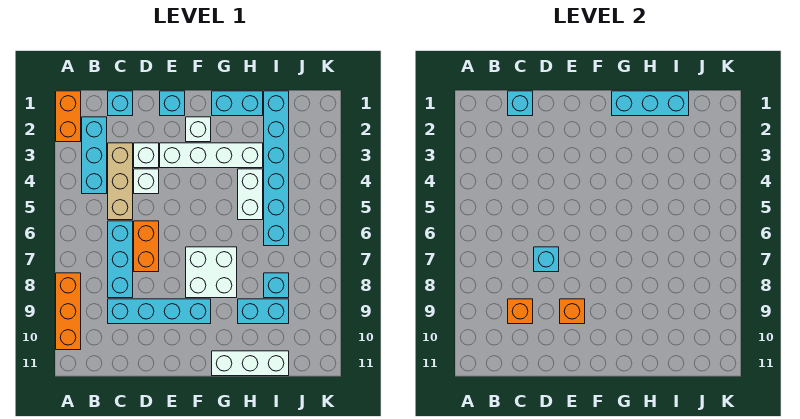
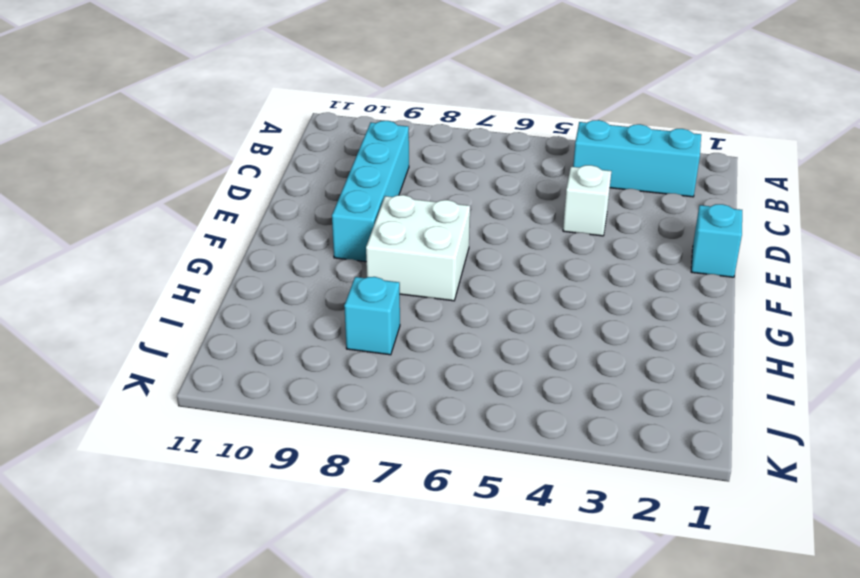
none -> orange 1x2 brick [56,91,81,142]
none -> orange 1x3 brick [56,273,81,350]
none -> cyan 1x1 brick [108,91,133,116]

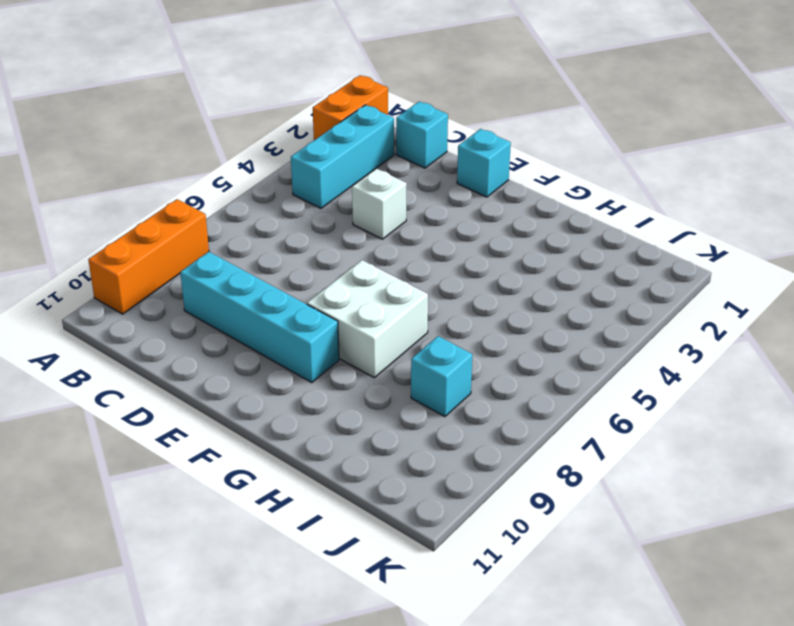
none -> tan 1x3 brick [108,143,133,220]
none -> cyan 1x3 brick [108,221,133,298]
none -> white 1x1 brick [134,143,159,168]

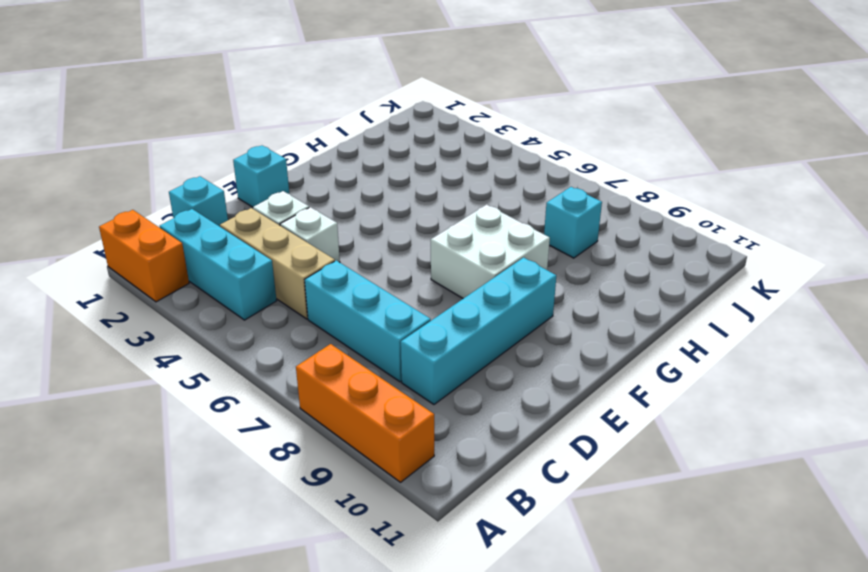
none -> orange 1x2 brick [134,221,159,272]
none -> white 1x4 brick [160,143,263,168]
none -> white 1x1 brick [186,117,211,142]

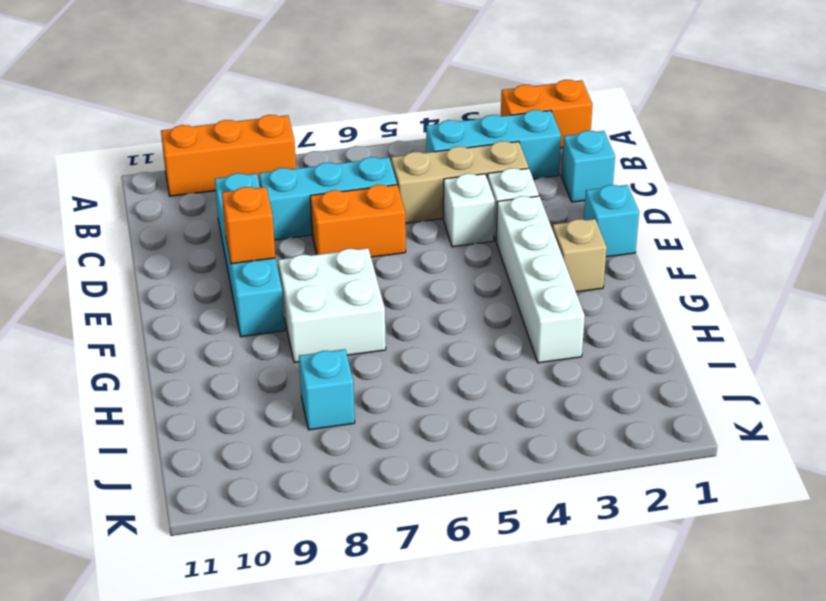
tan 1x1 brick [552,219,607,292] -> white 1x1 brick [186,117,211,142]
none -> cyan 1x2 brick [212,91,263,116]
none -> white 1x3 brick [212,351,289,376]
none -> white 1x2 brick [238,169,263,220]

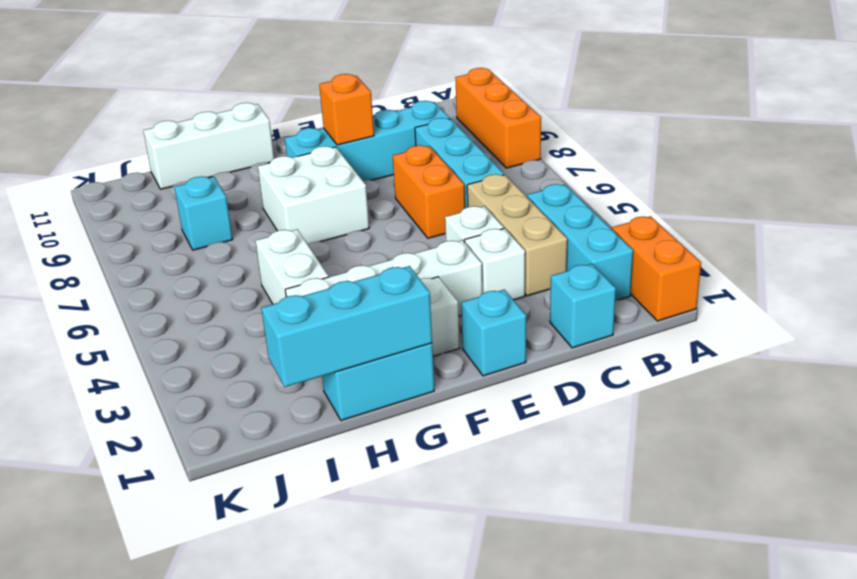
none -> cyan 1x2 brick [238,299,289,324]
none -> cyan 1x6 brick [264,91,289,246]
none -> cyan 1x1 brick [508,91,533,116]

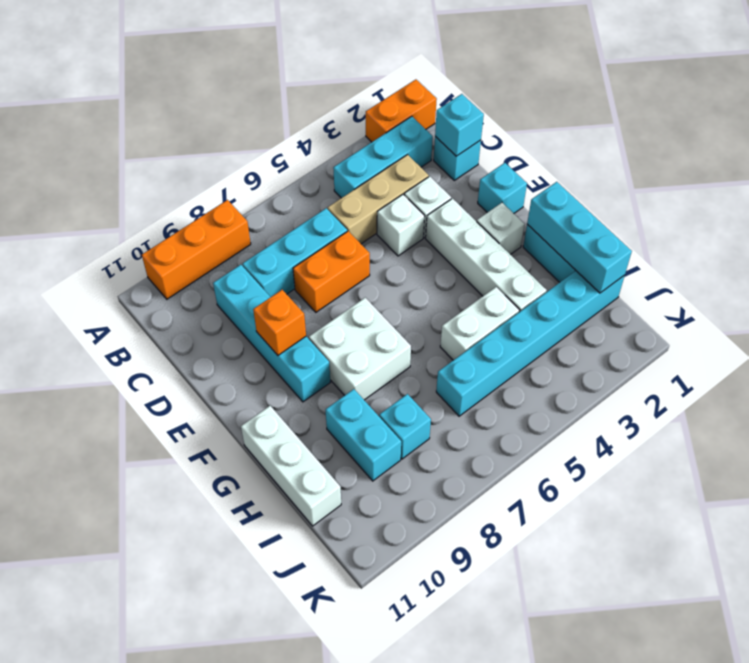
none -> orange 1x1 brick [508,299,533,324]
none -> cyan 1x1 brick [534,247,559,272]

